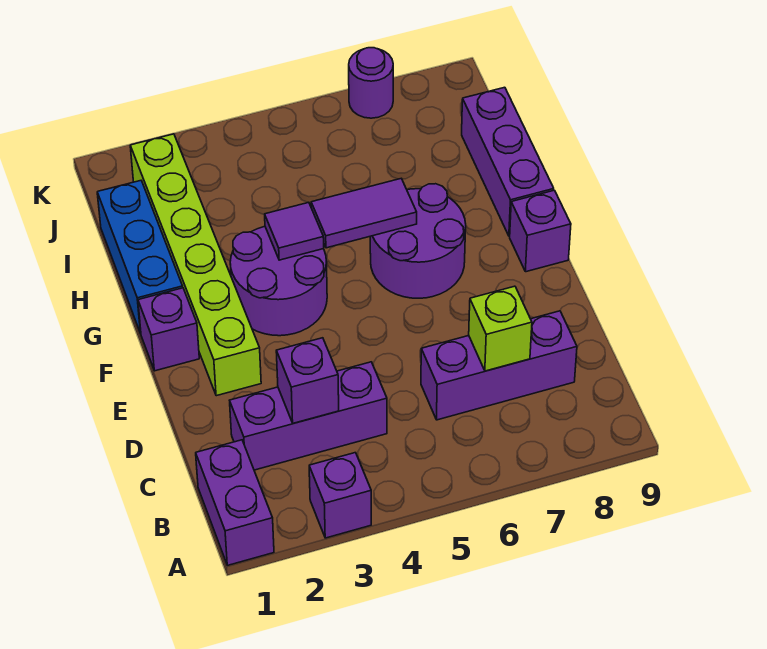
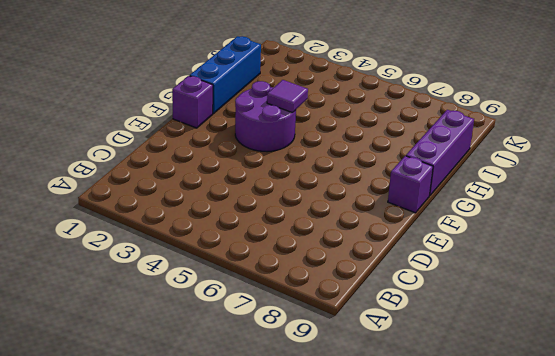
none -> purple 1x2 brick [196,440,274,565]
none -> purple 1x1 brick [309,453,371,538]
none -> purple 1x3 brick [229,362,387,470]

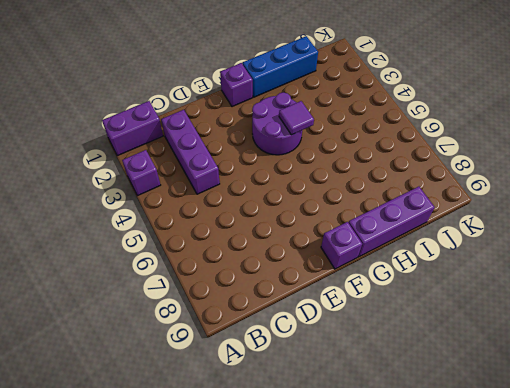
none -> purple 1x3 brick [421,311,577,420]
none -> lime 1x6 brick [130,134,261,396]
none -> purple 2x2 round brick [370,184,466,298]

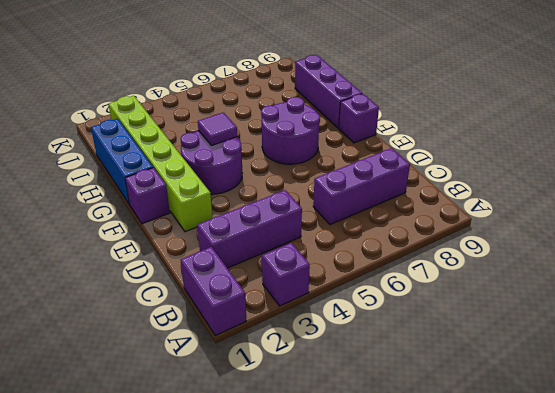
none -> purple 1x1 round brick [349,48,393,118]
none -> purple 1x1 brick [276,338,339,423]
none -> lime 1x1 brick [469,286,532,371]

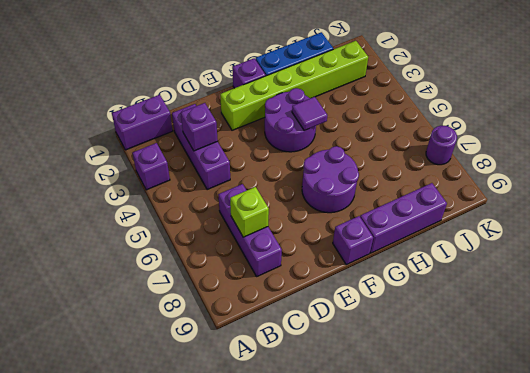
none -> purple 1x2 tile [311,179,417,248]

